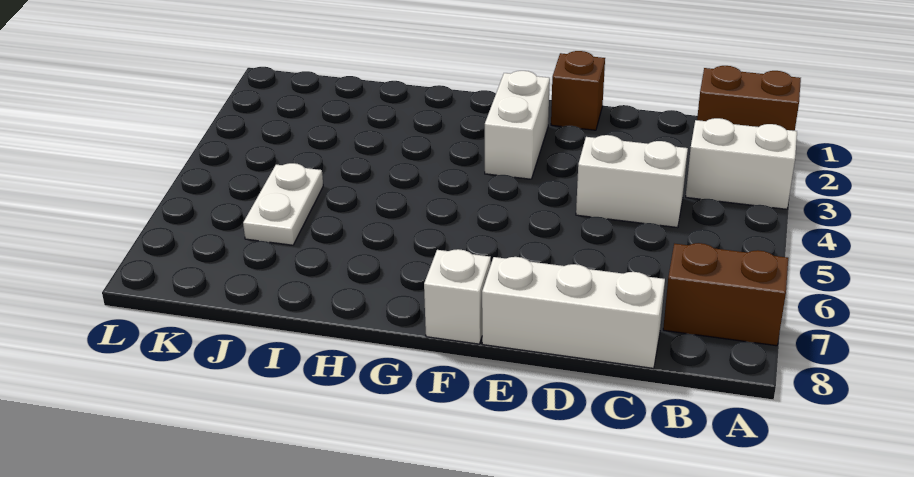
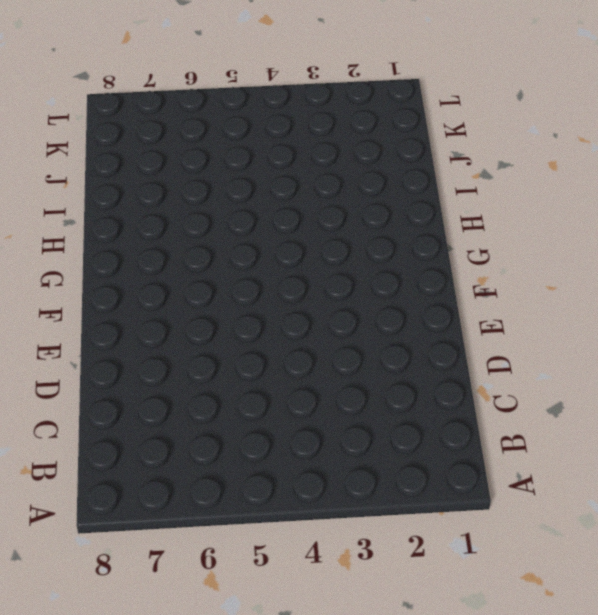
none -> brown 1x2 brick [697,66,801,131]
none -> white 1x2 brick [686,118,797,209]

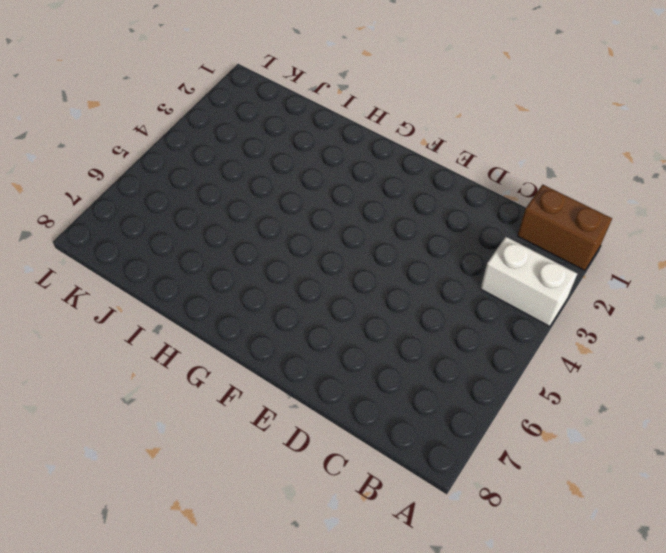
none -> brown 1x2 brick [663,243,788,346]
none -> white 1x2 brick [576,135,688,228]

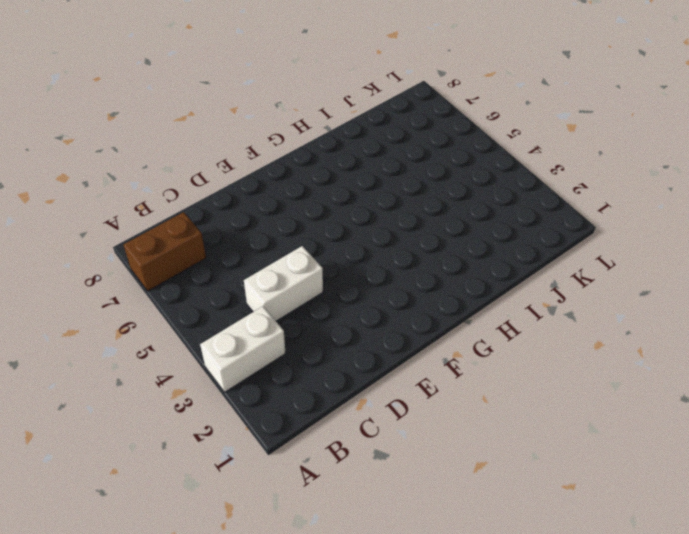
none -> brown 1x2 brick [697,66,801,131]
none -> white 1x3 brick [482,257,665,368]

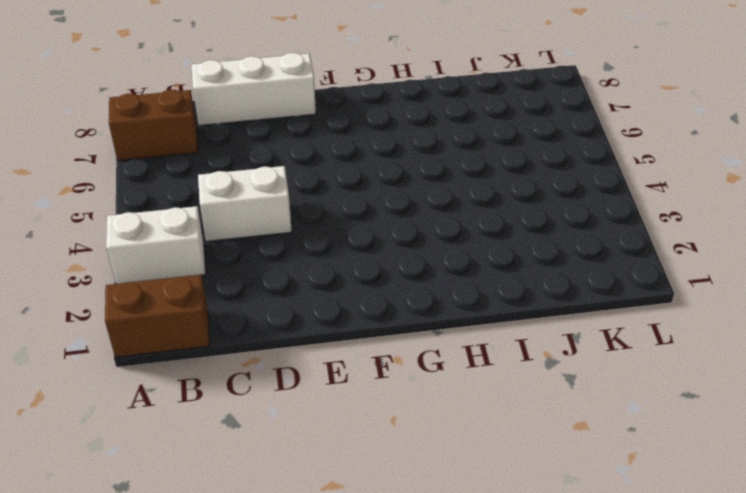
none -> brown 1x1 brick [551,51,605,130]
none -> white 1x2 brick [485,71,550,179]

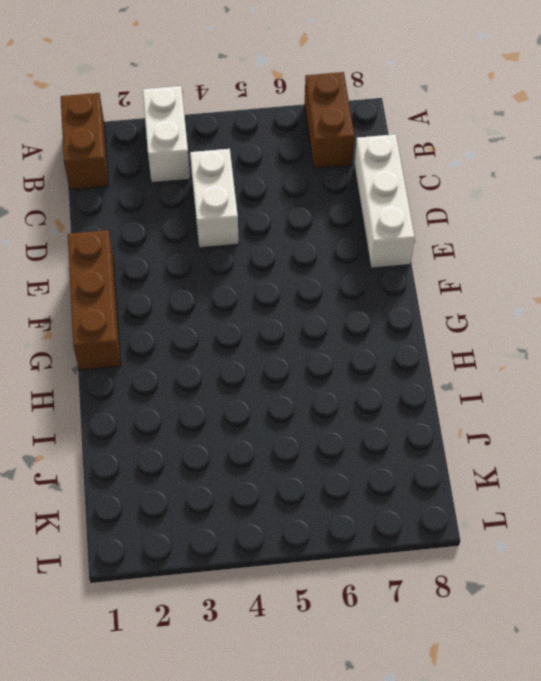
brown 1x3 brick [68,230,121,370] -> brown 1x1 brick [551,51,605,130]
none -> white 1x2 brick [485,71,550,179]
none -> white 1x1 brick [424,249,491,344]

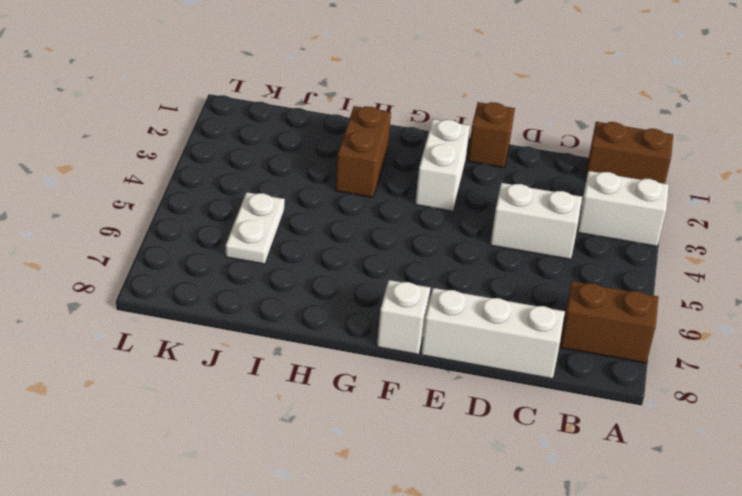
brown 1x2 brick [335,106,391,198] -> none

